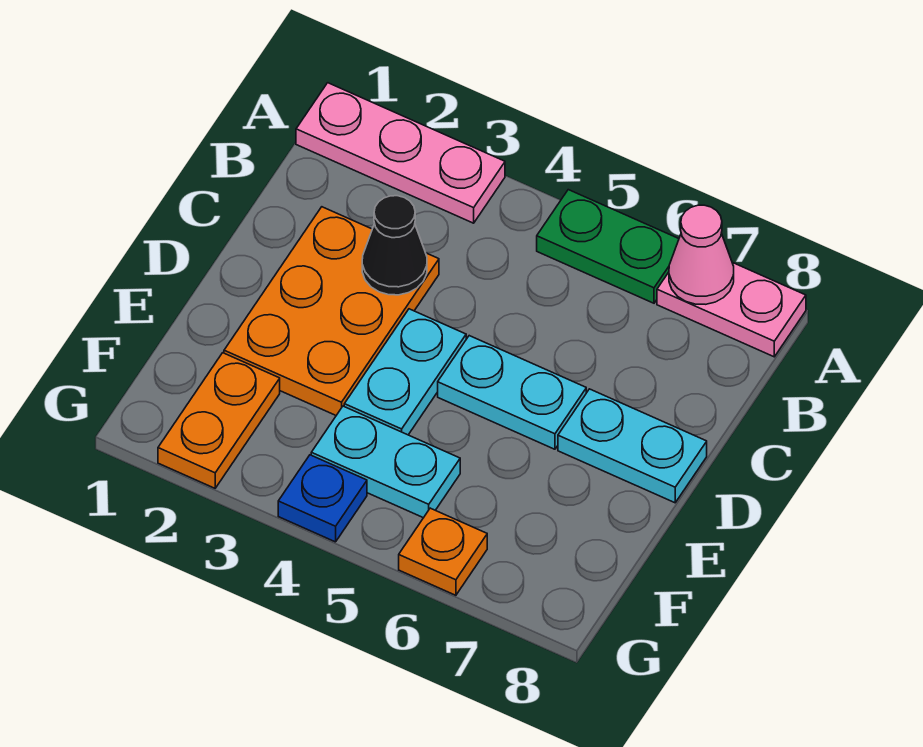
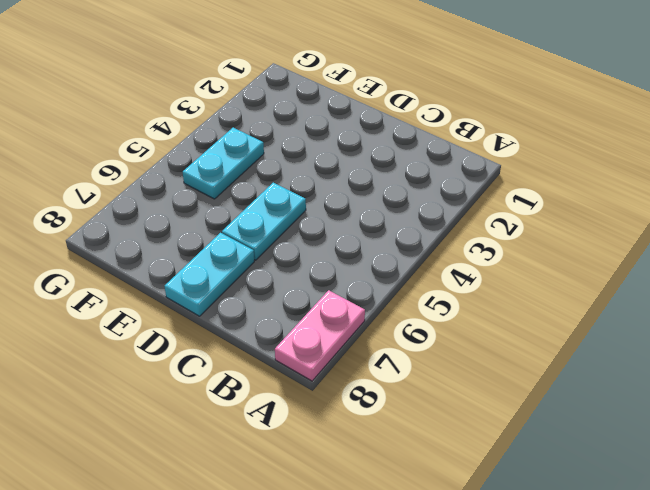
none -> pink 1x3 plate [296,83,505,223]
none -> green 1x2 plate [537,190,679,303]
none -> orange 2x3 plate [224,207,439,415]

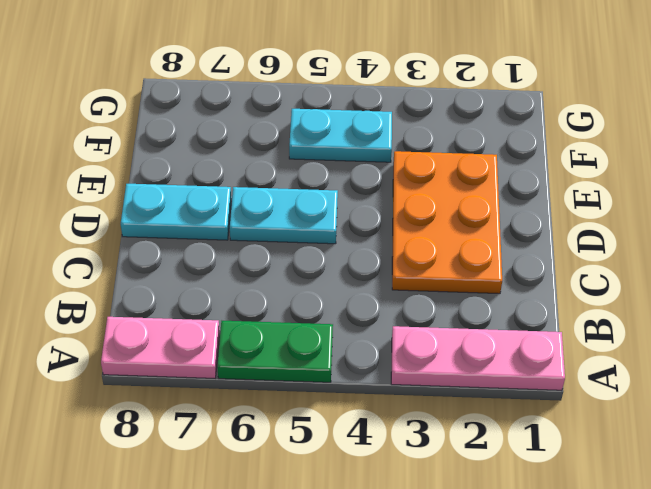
none -> cyan 1x2 plate [344,309,466,435]
none -> orange 1x2 plate [158,353,280,488]
none -> blue 1x1 plate [278,455,367,542]

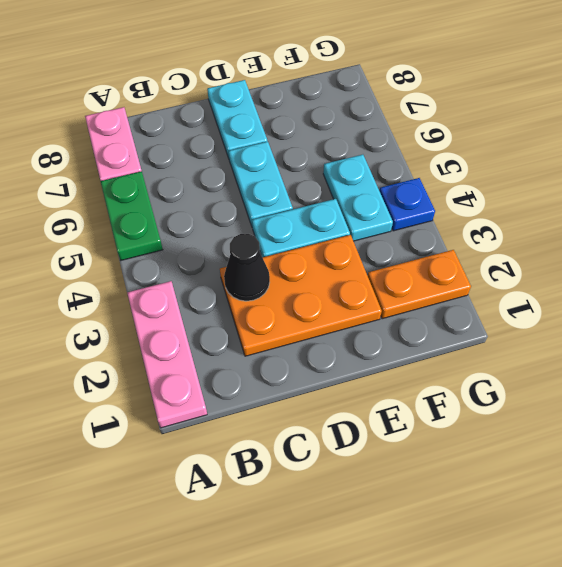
none -> orange 1x1 plate [399,508,487,595]
none -> pink 1x1 cone [669,205,734,304]

